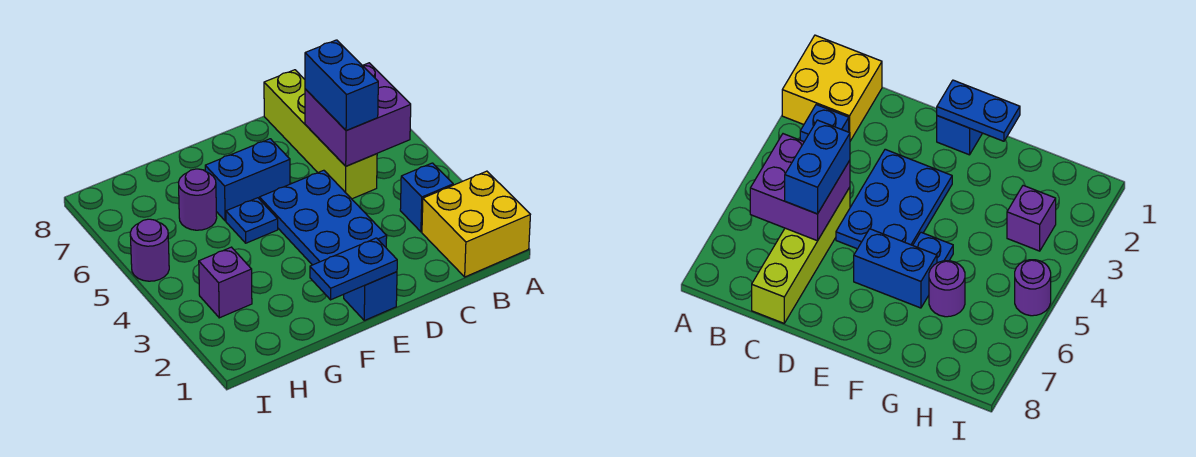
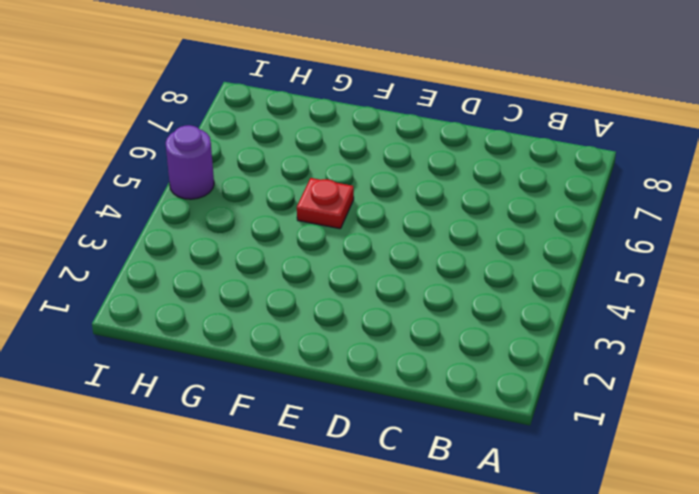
red 1x1 plate [297,178,354,229] -> blue 1x1 plate [226,198,278,243]
none -> yellow 2x2 brick [422,171,530,277]
none -> blue 1x1 brick [400,163,453,232]
none -> lime 1x4 brick [264,70,377,199]

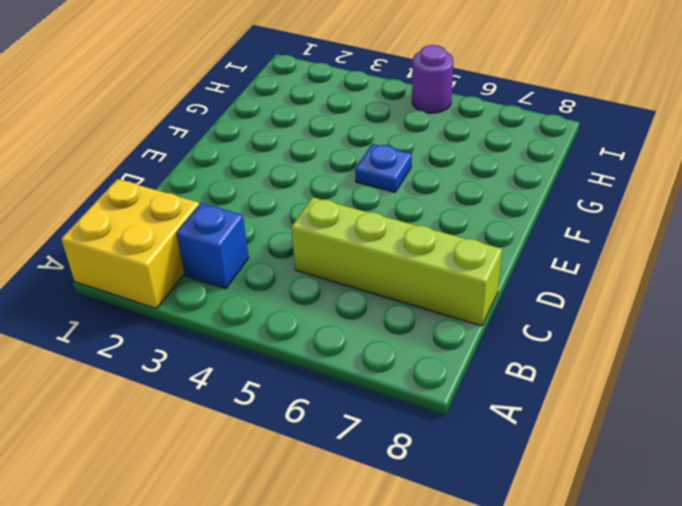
none -> blue 2x3 plate [259,170,387,265]
none -> blue 1x1 brick [344,272,397,320]
none -> blue 1x2 brick [205,139,290,221]

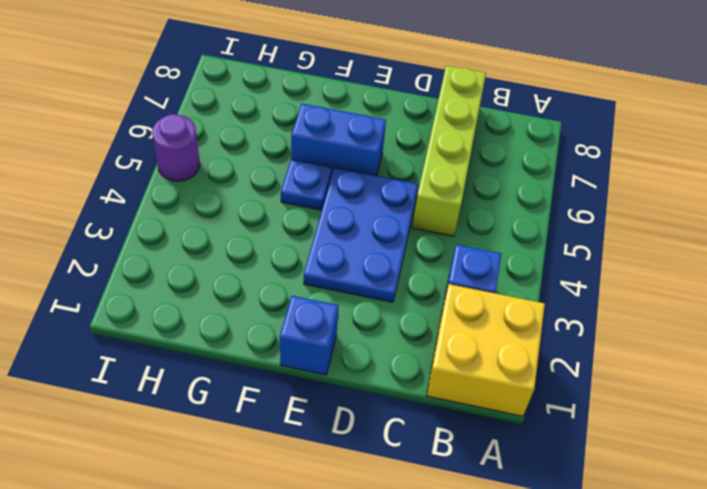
none -> purple 1x1 round brick [178,169,217,230]
none -> purple 1x1 brick [199,247,252,318]
none -> purple 2x2 brick [305,63,411,166]

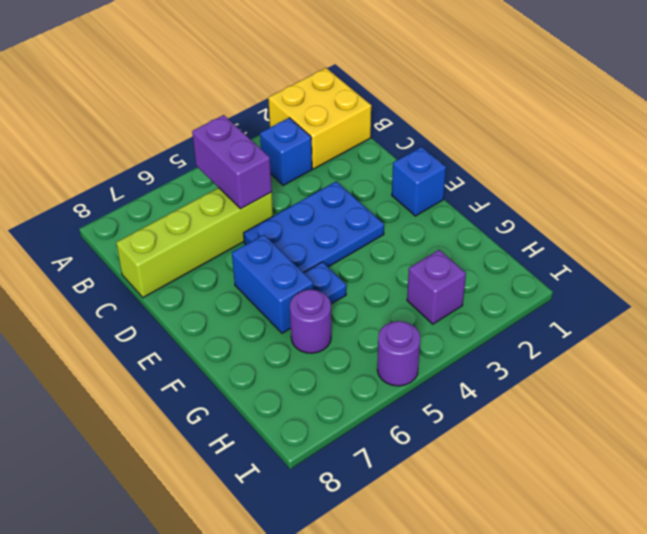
purple 1x2 brick [192,115,272,209] -> purple 2x2 brick [305,63,411,166]
none -> blue 1x2 plate [310,238,397,300]
none -> blue 1x2 brick [305,40,378,130]

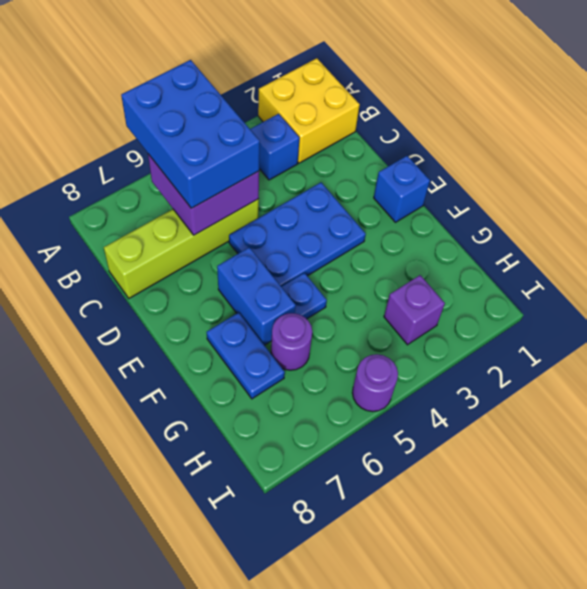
blue 2x3 brick [121,60,260,208] -> blue 1x2 brick [305,40,378,130]
blue 1x2 plate [207,312,285,399] -> blue 1x2 plate moved to [310,238,397,300]

